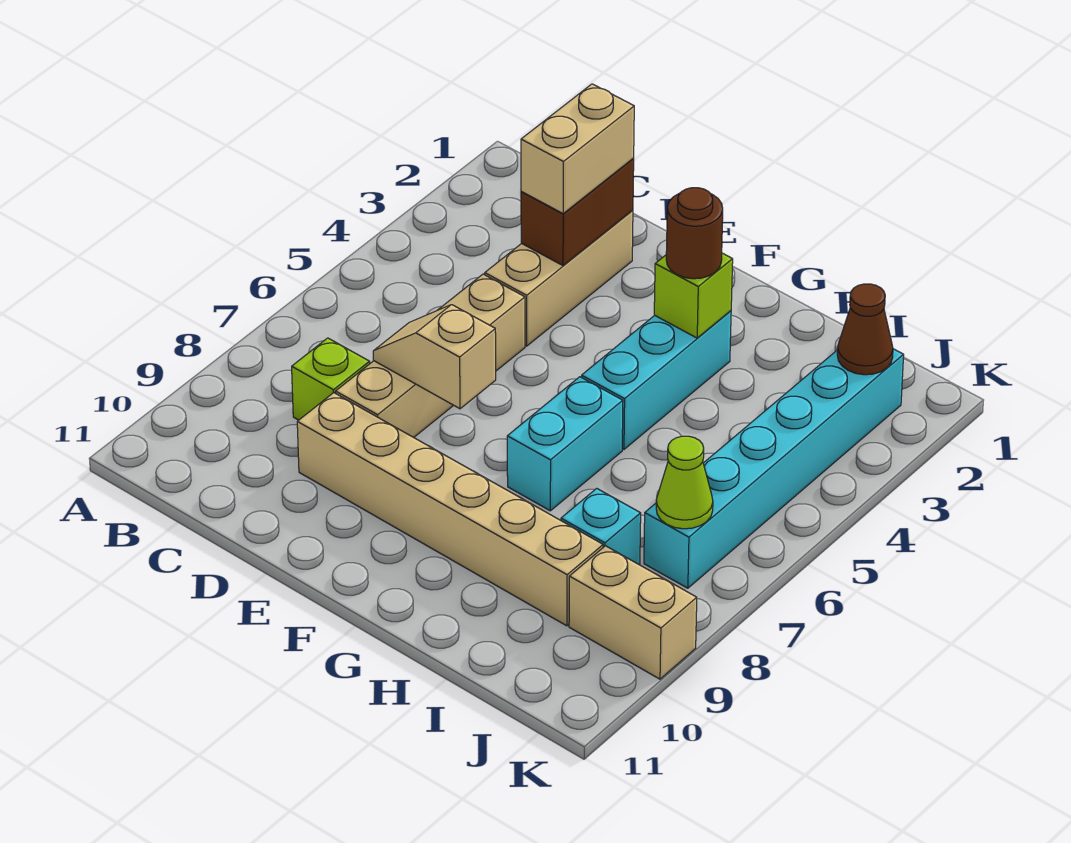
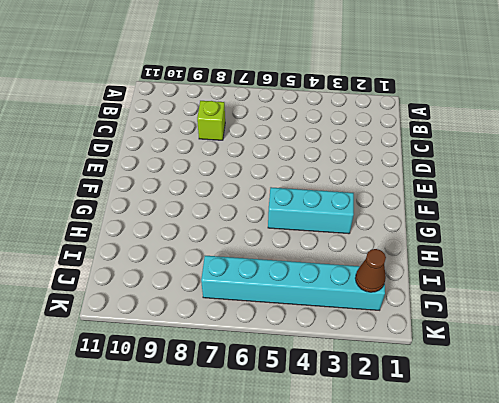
none -> tan 1x3 brick [485,210,633,346]
none -> tan 1x4 brick [336,274,525,437]
none -> tan 1x6 brick [297,393,603,626]

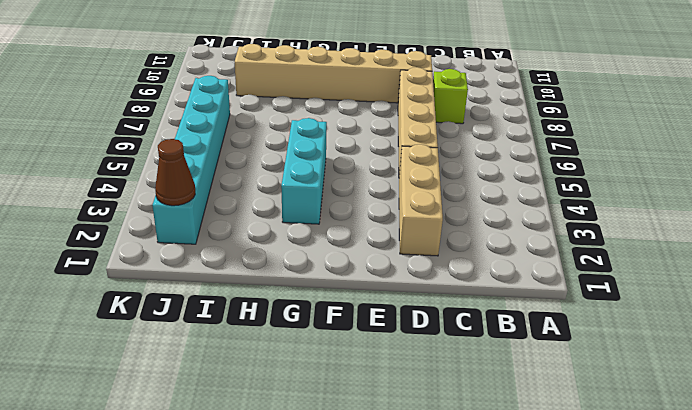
none -> cyan 1x2 brick [507,377,623,511]
none -> cyan 1x1 brick [561,488,641,564]
none -> tan 1x2 brick [569,546,697,679]

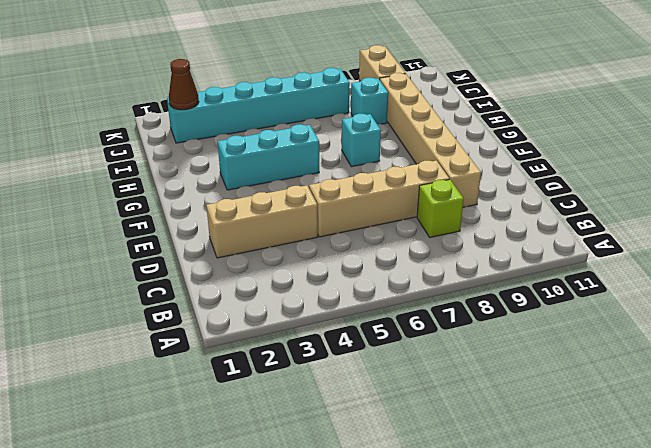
cyan 1x1 brick [341,114,381,167] -> cyan 1x2 brick [507,377,623,511]
none -> brown 1x2 brick [521,159,634,266]
none -> tan 1x2 slope [373,305,496,409]
none -> lime 1x1 brick [654,253,733,338]

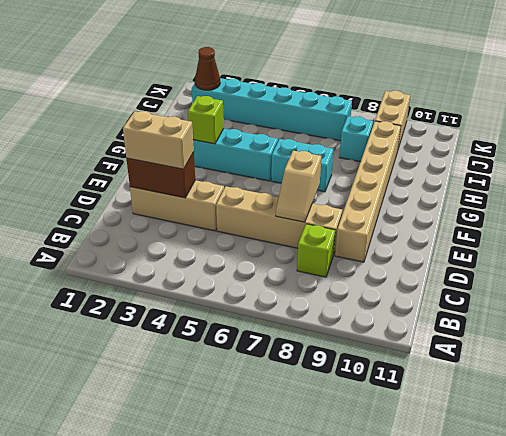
none -> lime 1x1 cone [656,436,713,529]
none -> brown 1x1 round brick [666,188,723,279]

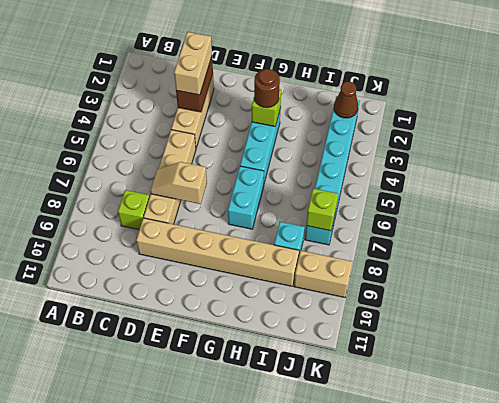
lime 1x1 brick [306,188,338,231] -> lime 1x1 cone [656,436,713,529]

